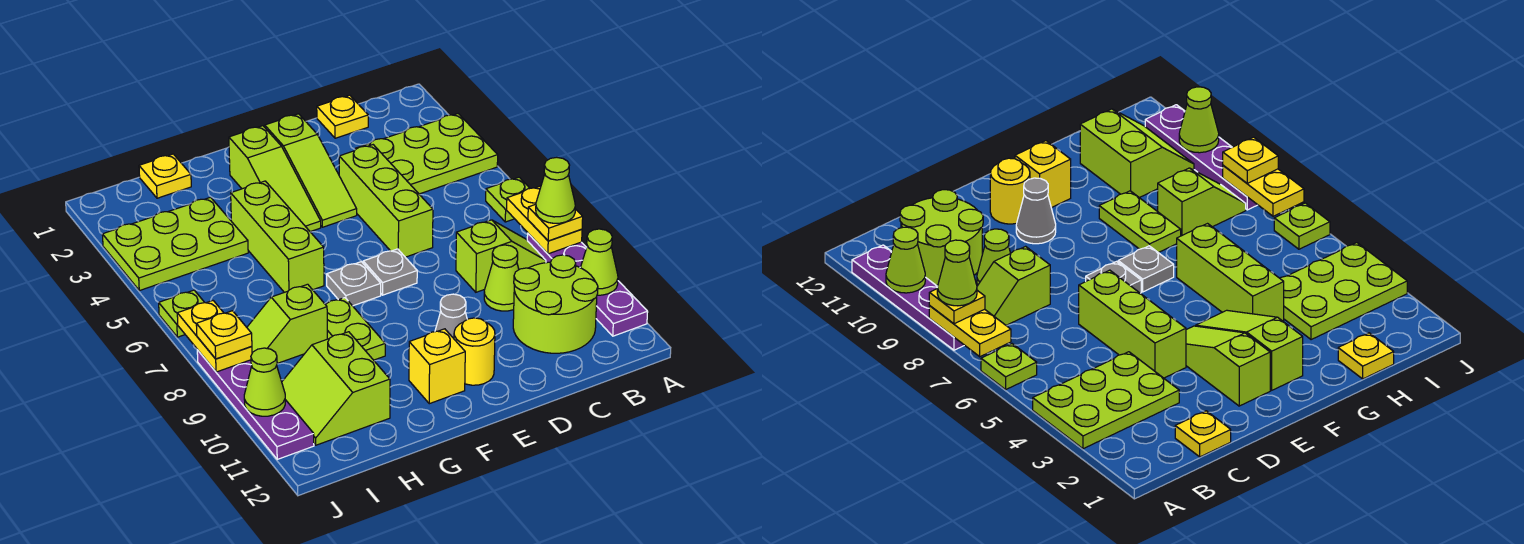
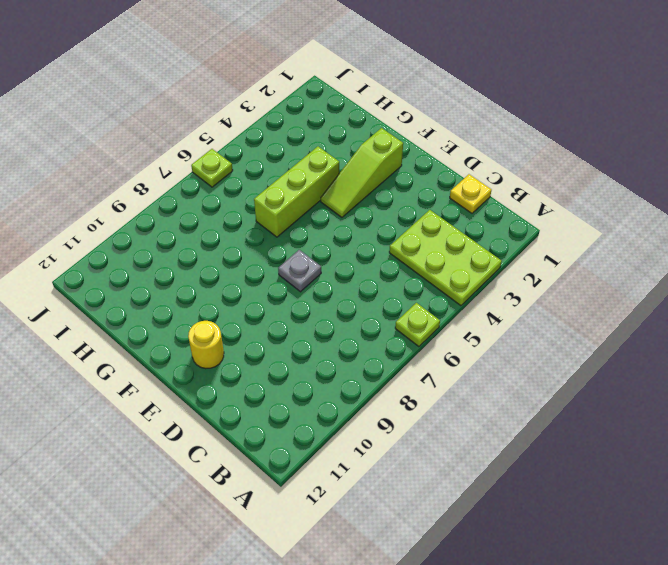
none -> purple 1x4 plate [527,234,648,336]
none -> lime 1x2 slope [456,220,546,292]
none -> lime 2x2 round brick [513,255,598,353]
none -> lime 1x1 cone [484,245,519,311]

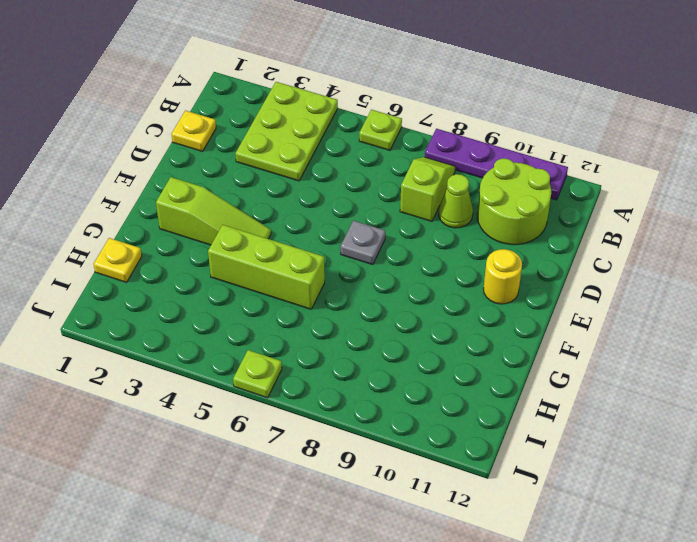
none -> lime 1x3 brick [339,145,433,257]
none -> lime 1x3 slope [265,114,357,227]
none -> grey 1x1 cone [435,294,467,338]
none -> grey 1x1 plate [327,262,381,306]

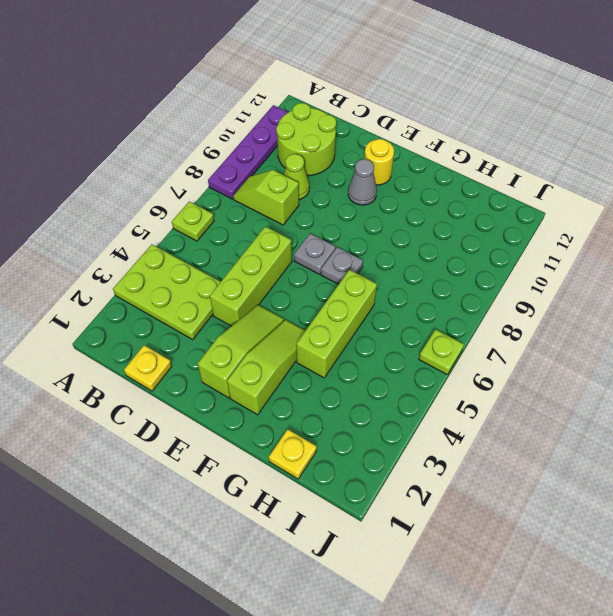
none -> yellow 1x1 brick [409,329,465,404]
none -> lime 1x2 plate [326,298,385,360]
none -> lime 2x3 plate [102,197,248,291]
none -> lime 1x2 slope [247,284,327,363]

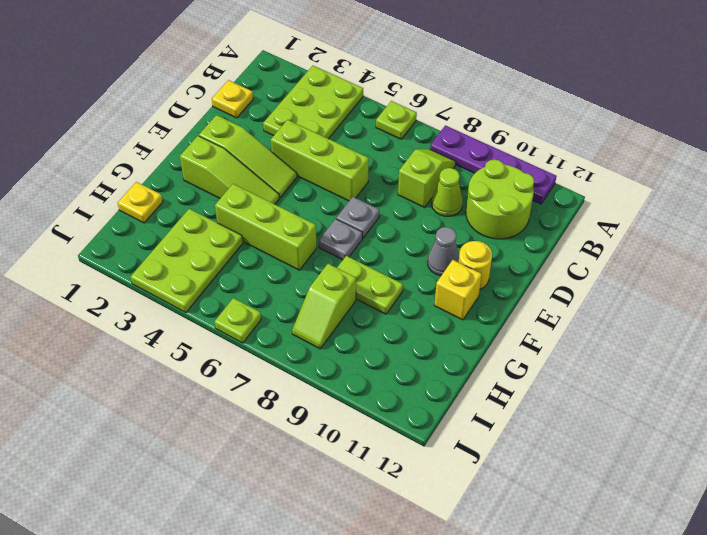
none -> lime 2x2 slope [282,332,390,445]
none -> purple 1x4 plate [197,350,314,459]
none -> yellow 1x2 plate [507,186,582,254]
none -> lime 1x1 cone [580,229,618,295]

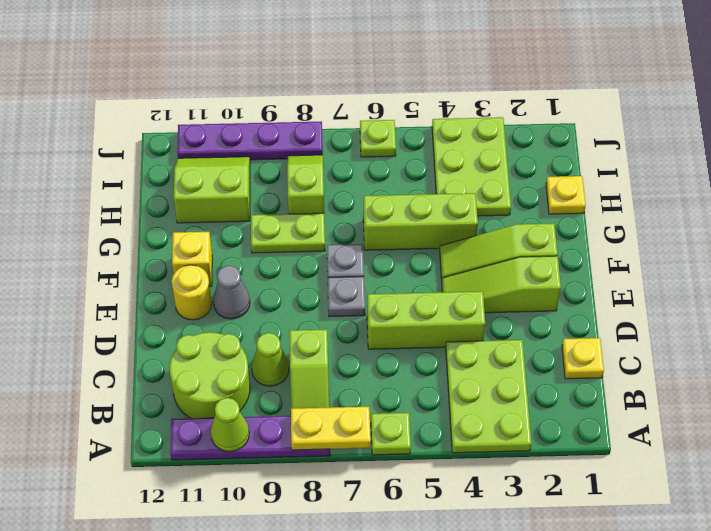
none -> yellow 1x2 plate [177,301,252,372]
none -> lime 1x1 cone [244,348,285,416]
none -> yellow 1x1 plate [528,204,583,241]
none -> yellow 1x1 plate [196,311,252,359]

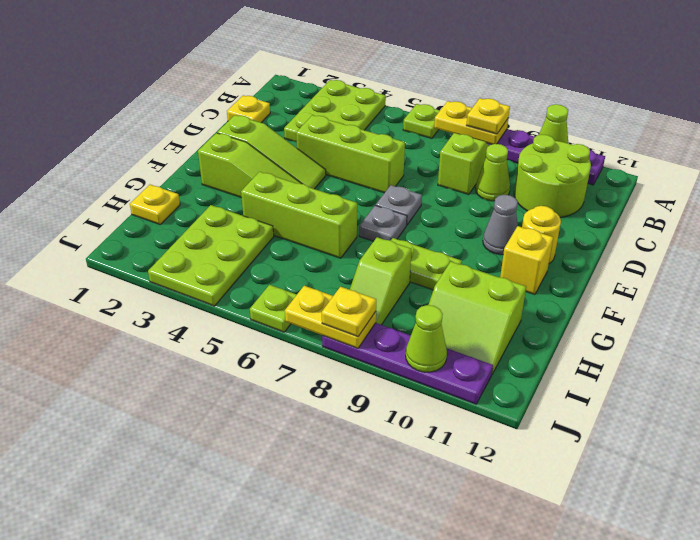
none -> lime 1x1 cone [536,157,575,223]

